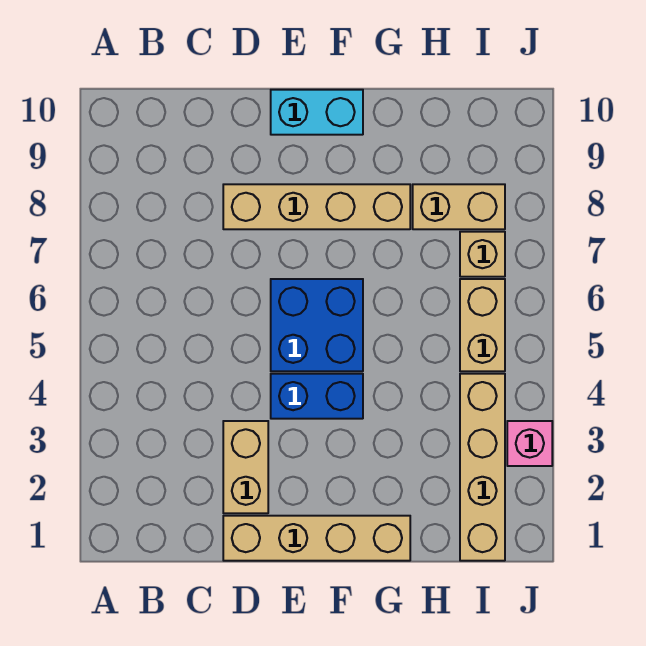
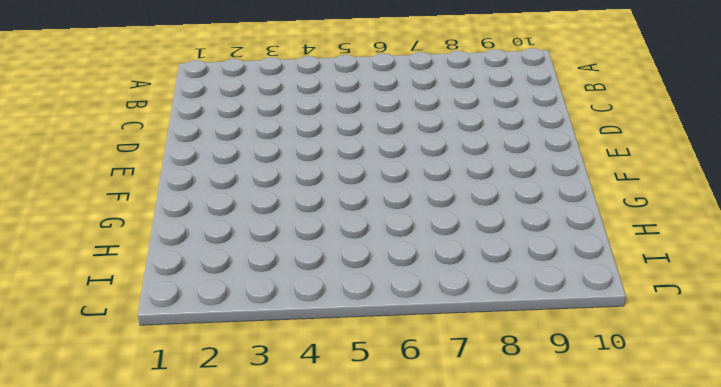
none -> tan 1x4 brick [223,516,410,561]
none -> tan 1x2 brick [223,421,268,513]

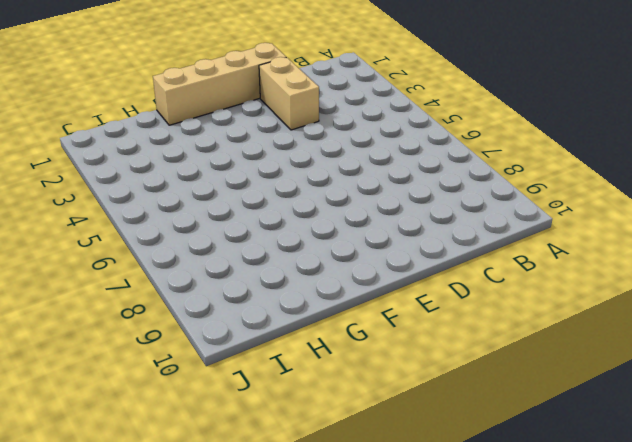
none -> tan 1x4 brick [223,184,410,229]
none -> blue 1x2 brick [271,374,363,419]

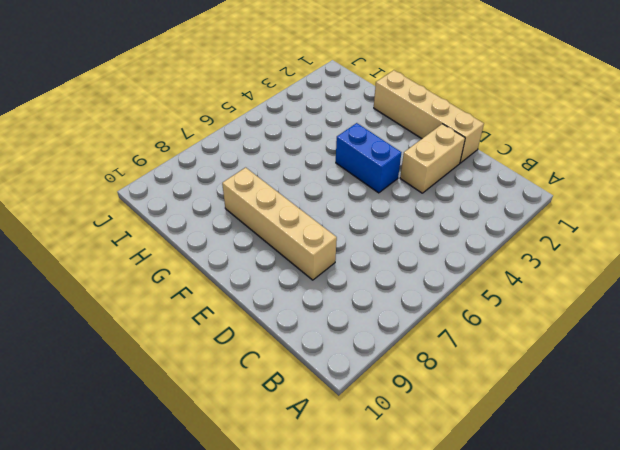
none -> blue 2x2 brick [271,279,363,371]
none -> cyan 1x2 brick [271,90,363,135]

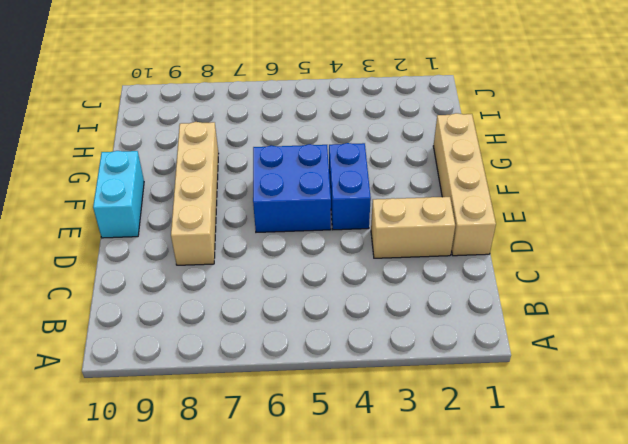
none -> tan 1x2 brick [413,184,505,229]
none -> tan 1x4 brick [460,374,505,561]

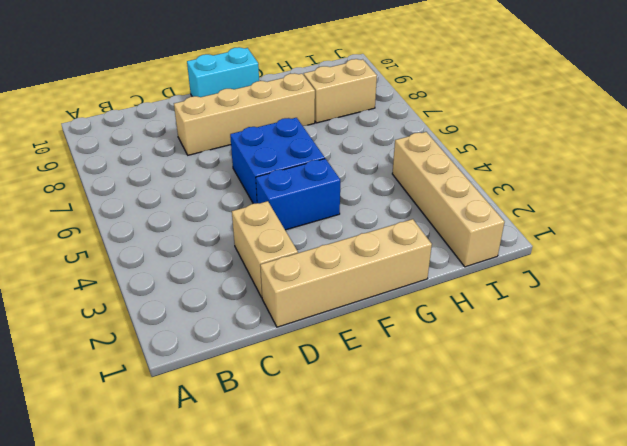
none -> tan 1x2 brick [460,279,505,371]
none -> tan 1x1 brick [460,232,505,277]

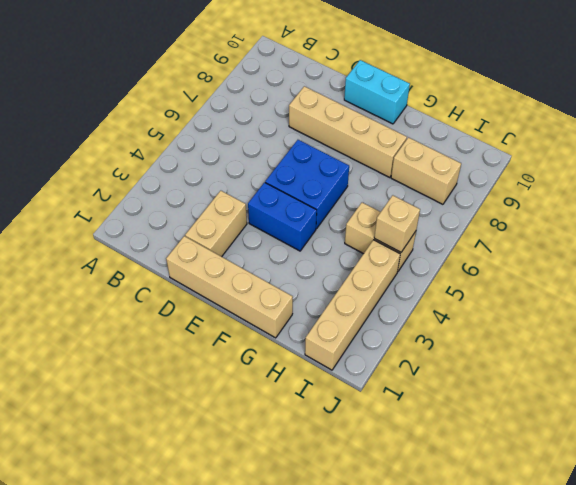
tan 1x2 brick [345,203,416,272] -> tan 1x2 brick turned to [460,279,505,371]
tan 1x1 brick [374,195,420,252] -> tan 1x1 brick moved to [460,232,505,277]
none -> pink 1x1 brick [507,421,552,466]

